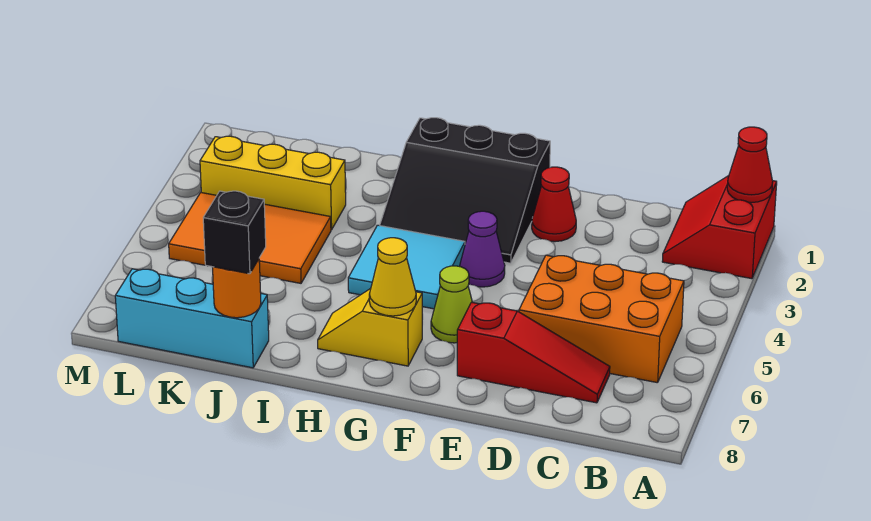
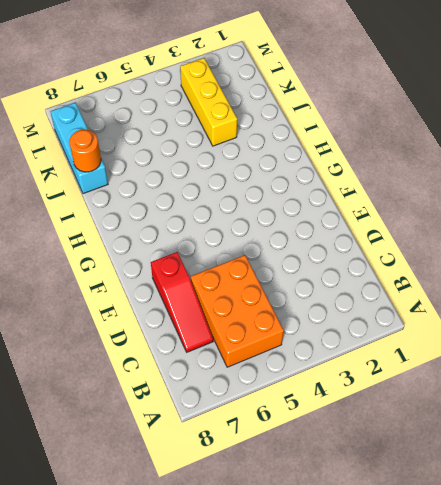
none -> red 2x2 slope [662,176,777,279]
none -> red 1x1 cone [532,167,576,242]
none -> black 3x3 slope [380,118,550,263]

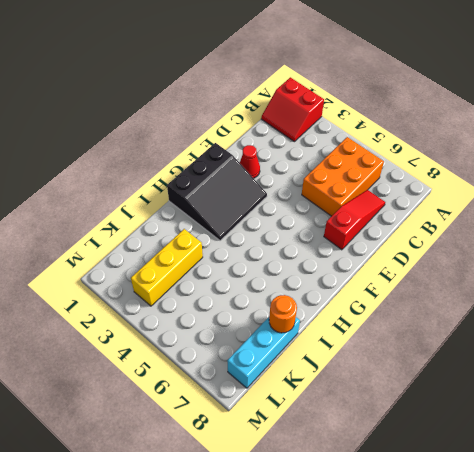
none -> purple 1x1 cone [460,211,505,287]
none -> lime 1x1 cone [431,266,472,343]
none -> cyan 2x2 tile [348,225,465,309]

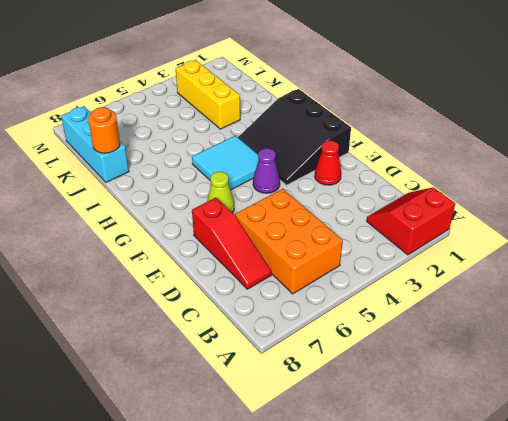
none -> yellow 1x2 slope [318,289,422,366]
none -> orange 2x3 tile [169,193,331,283]
none -> red 1x1 cone [727,127,773,203]

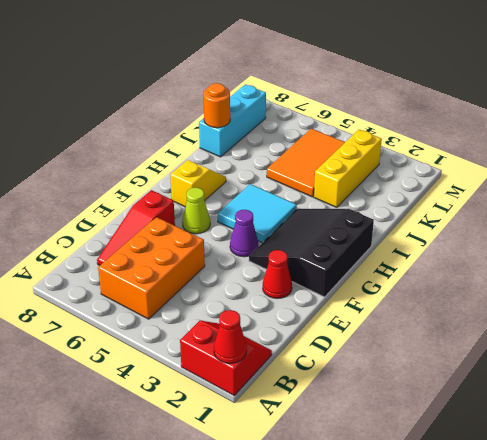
none -> yellow 1x1 cone [369,238,416,316]
none -> black 1x1 brick [203,191,266,274]

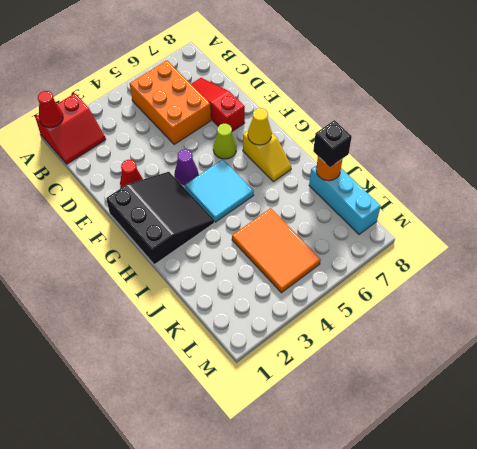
none -> yellow 1x3 brick [200,136,346,230]

